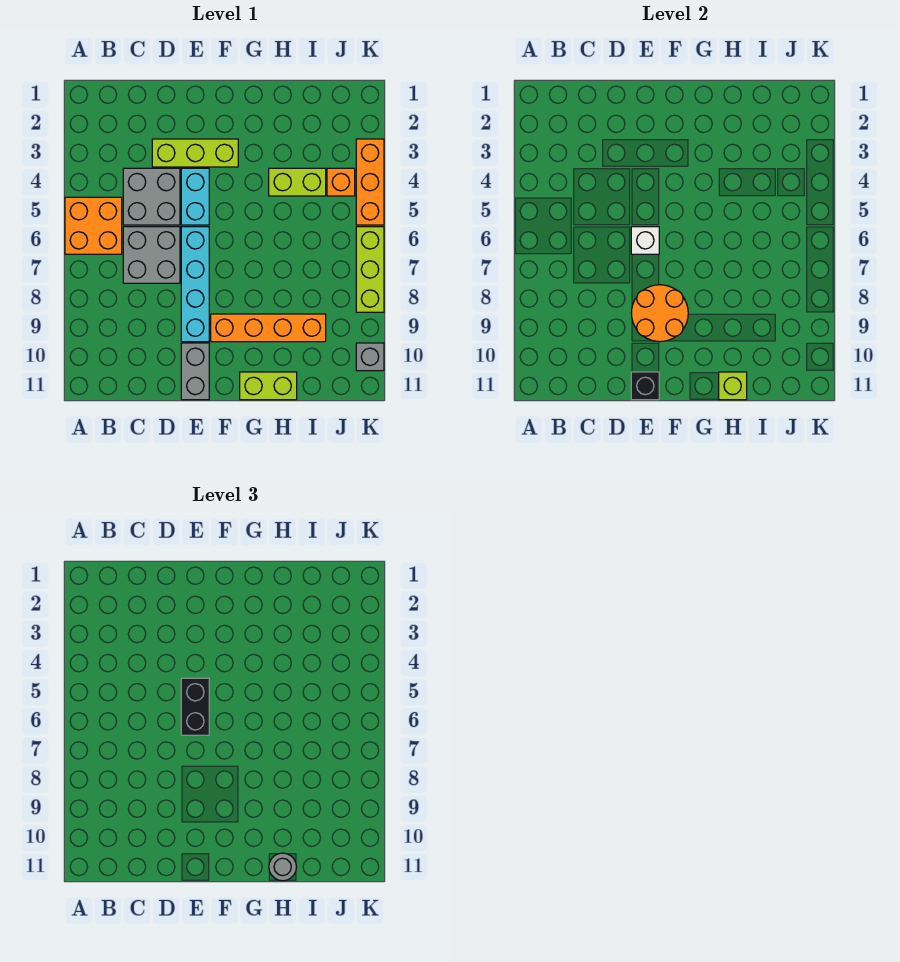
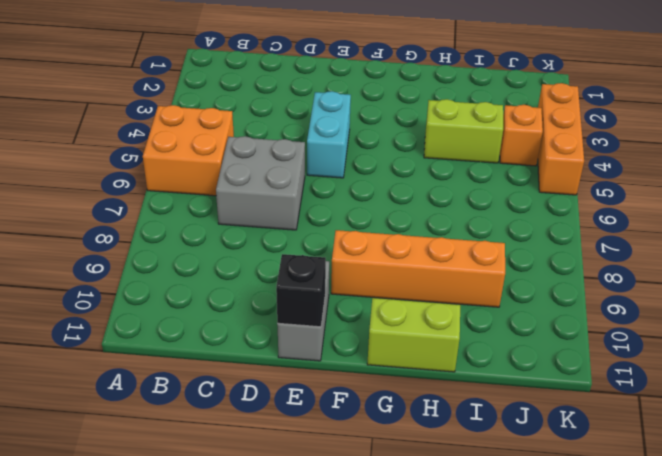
none -> grey 2x2 brick [123,168,180,225]
none -> lime 1x3 brick [152,139,238,167]
none -> cyan 1x4 brick [181,227,209,342]

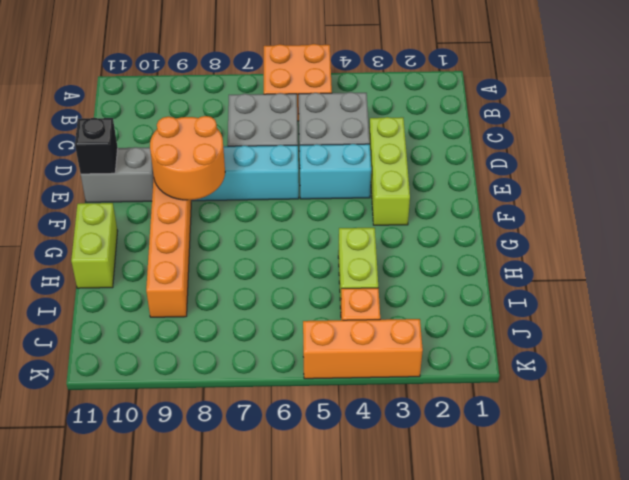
none -> lime 1x3 brick [356,227,384,312]
none -> grey 1x1 brick [356,343,384,371]
none -> white 1x1 brick [631,227,659,254]

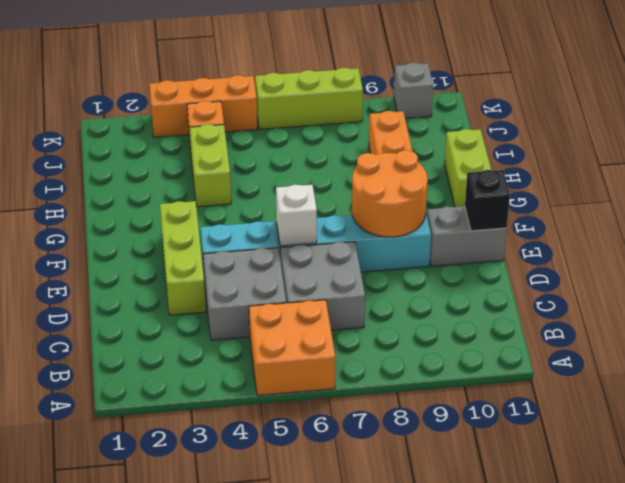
none -> lime 1x1 brick [719,372,747,400]
none -> black 1x2 brick [181,678,209,735]
none -> grey 1x1 round brick [269,853,296,881]

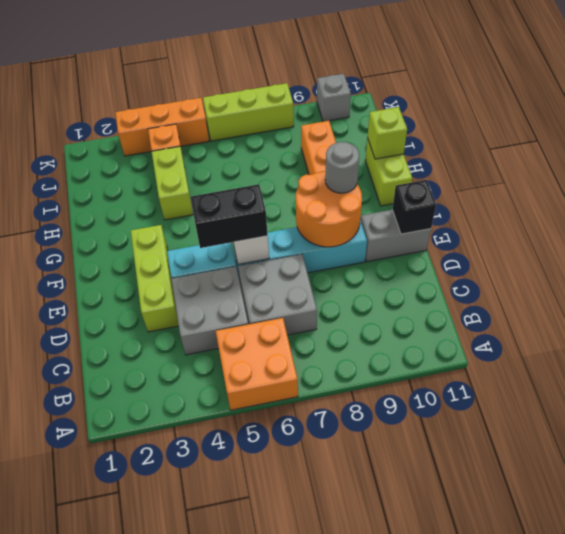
grey 1x1 round brick [325,142,359,193] -> grey 1x1 round brick moved to [269,853,296,881]

